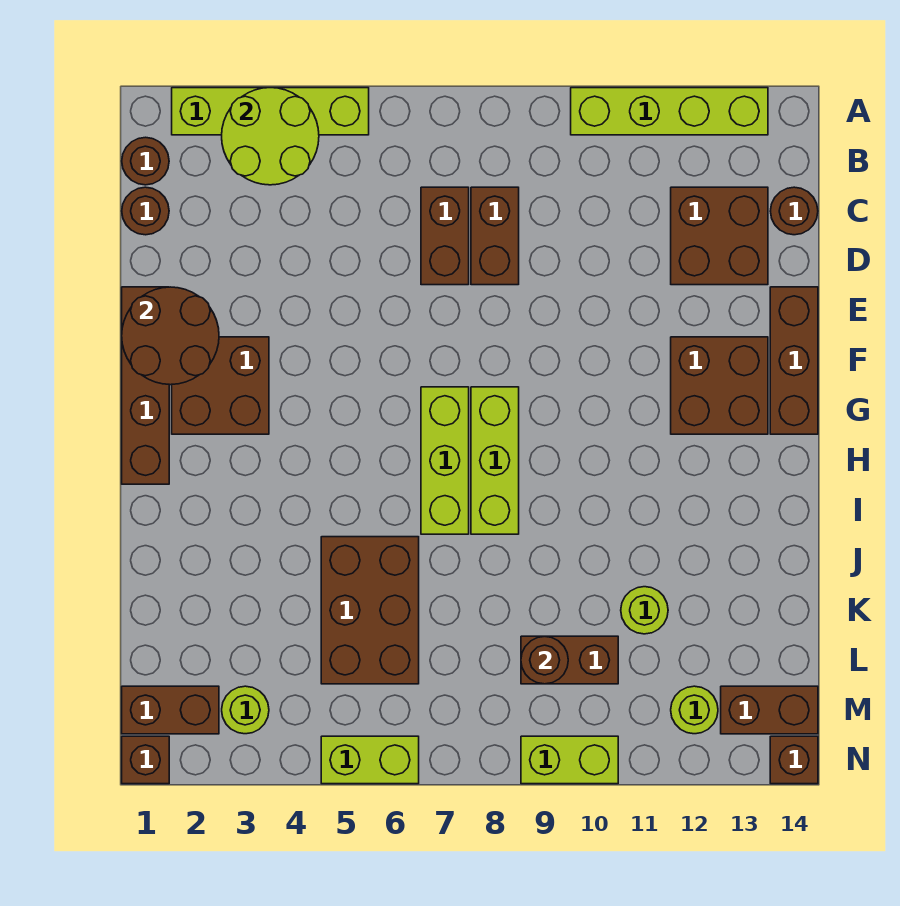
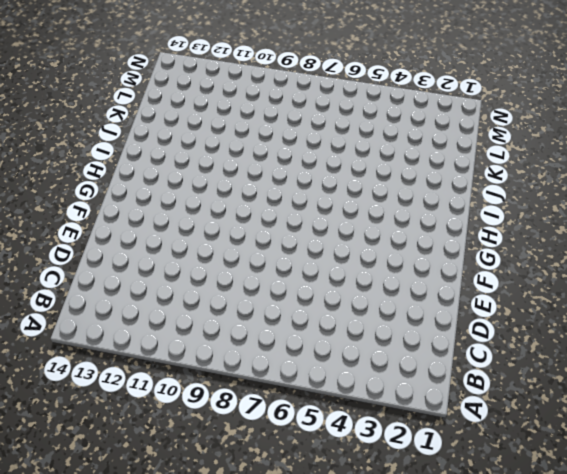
none -> lime 1x4 brick [172,88,369,135]
none -> lime 1x4 brick [571,88,768,135]
none -> brown 1x1 round brick [122,137,169,185]

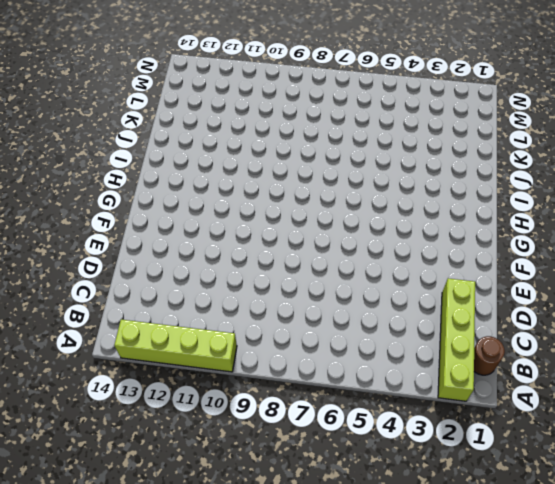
lime 1x4 brick [438,278,475,401] -> lime 1x4 brick turned to [172,88,369,135]
none -> brown 1x1 round brick [122,187,169,235]
none -> brown 1x2 brick [421,187,469,285]
none -> brown 1x2 brick [471,187,519,285]

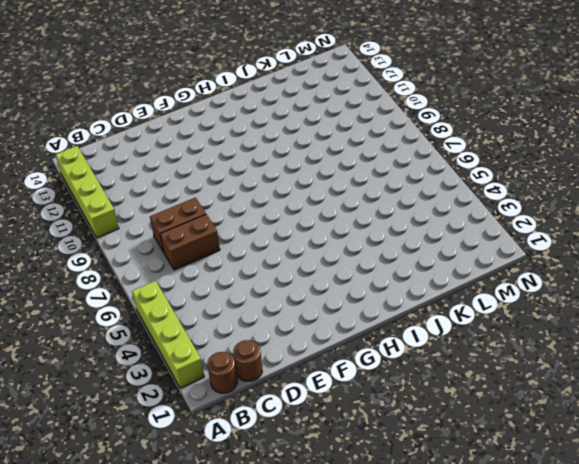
none -> brown 2x2 brick [671,187,768,285]
none -> brown 1x1 round brick [770,187,818,235]
none -> brown 1x4 brick [122,287,169,484]

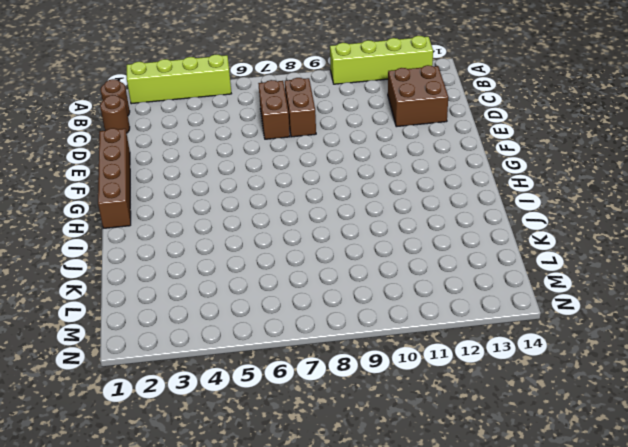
none -> brown 1x1 round brick [770,187,818,235]
none -> brown 1x3 brick [770,287,818,434]
none -> brown 2x2 brick [172,337,269,434]

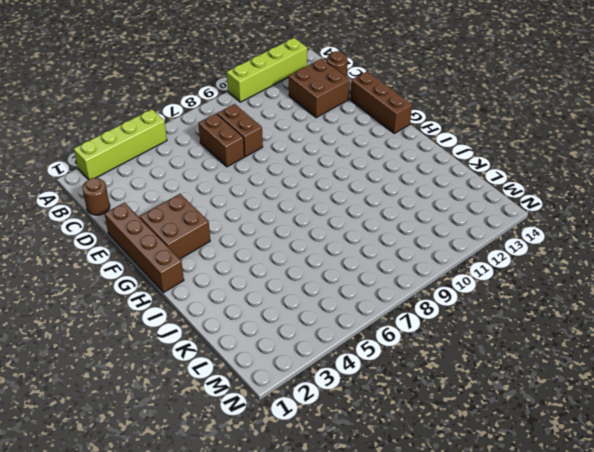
none -> brown 1x1 round brick [122,137,169,185]
none -> brown 2x2 brick [671,337,768,434]
none -> lime 1x3 brick [421,387,469,534]

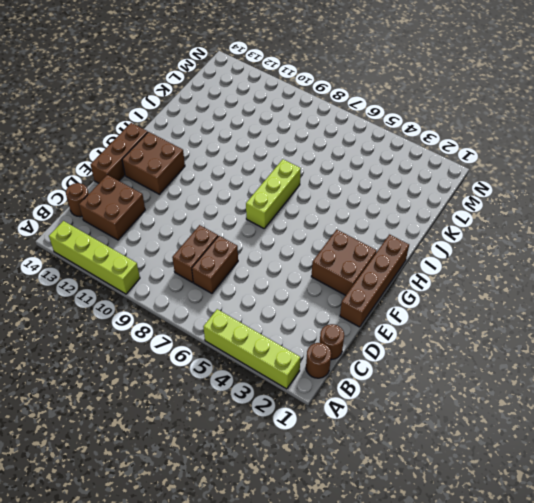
none -> lime 1x3 brick [471,387,519,534]
none -> brown 2x3 brick [321,537,419,684]
none -> lime 1x1 round brick [621,587,668,634]

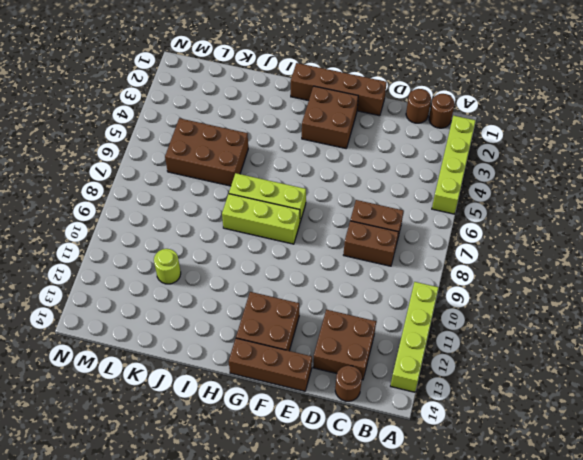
none -> brown 1x2 brick [521,636,618,684]
none -> brown 1x2 brick [122,686,219,734]
none -> lime 1x1 round brick [222,686,269,734]

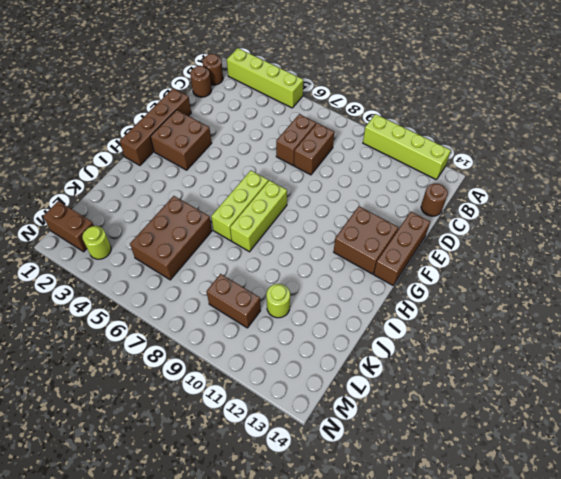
none -> brown 2x2 brick [671,187,768,285]
none -> lime 1x1 round brick [671,686,718,734]
none -> brown 1x2 brick [721,686,818,734]

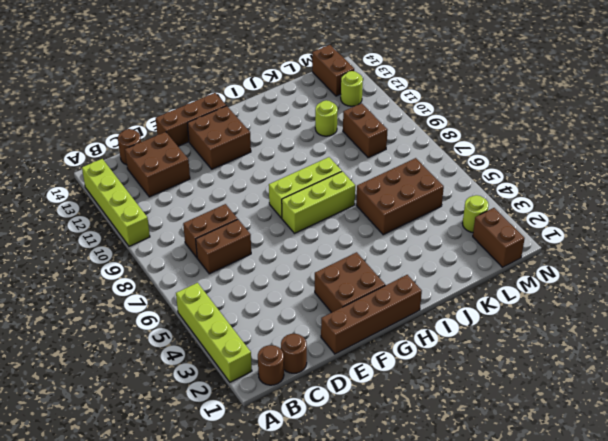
none -> brown 1x1 brick [122,736,169,784]
none -> lime 1x2 brick [321,736,419,784]
none -> lime 1x2 brick [521,736,618,784]

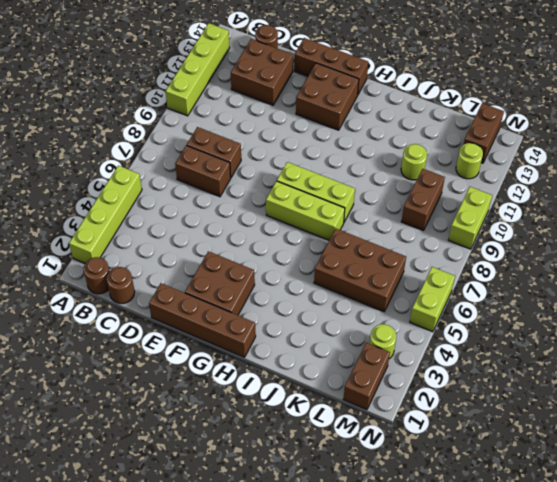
none -> brown 1x1 brick [122,736,169,784]
none -> brown 1x1 brick [770,736,818,784]
none -> lime 2x2 round brick [222,88,319,185]

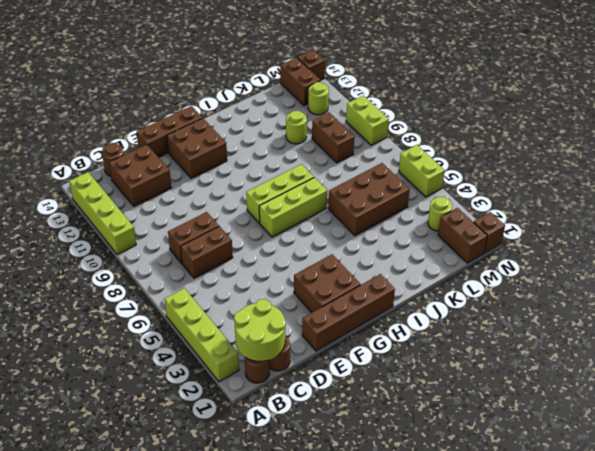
lime 2x2 round brick [234,299,286,361] -> lime 2x2 round brick moved to [222,88,319,185]
none -> brown 2x2 round brick [122,287,219,385]
none -> brown 1x1 round brick [521,636,568,684]

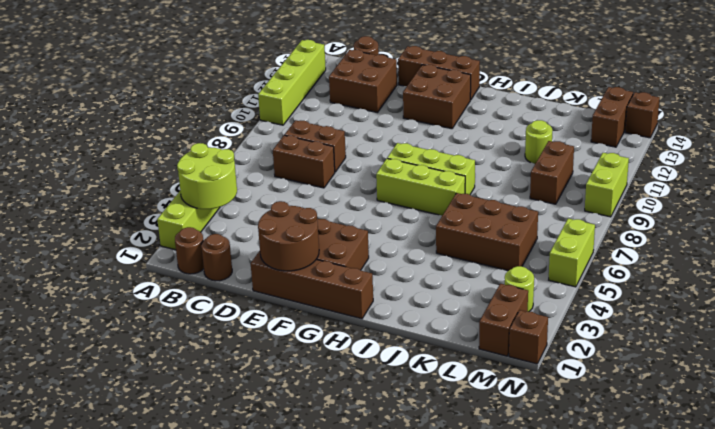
none -> lime 1x1 round brick [671,686,718,734]
none -> brown 1x1 round brick [521,636,568,684]

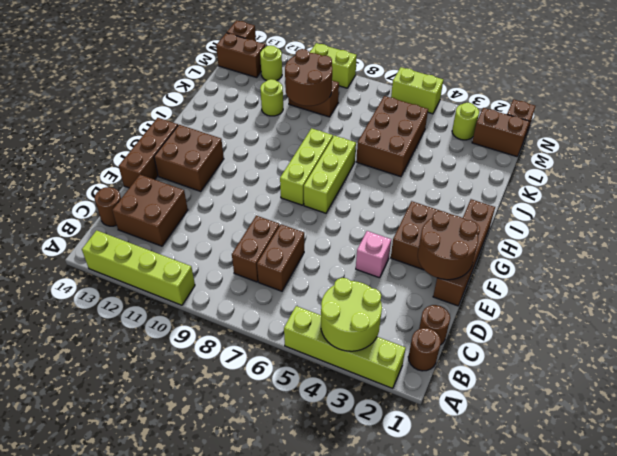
pink 1x1 brick [356,231,391,278] -> none
brown 2x2 round brick [285,49,332,106] -> brown 1x1 round brick [521,636,568,684]

